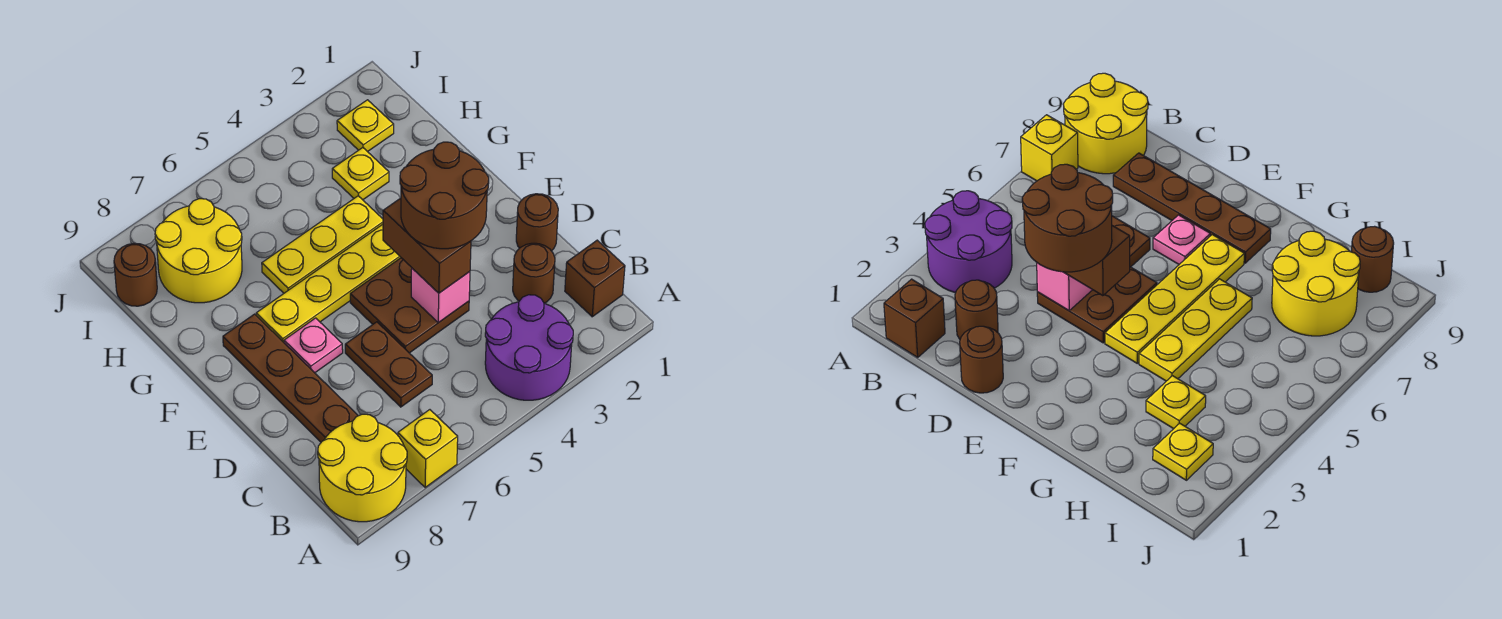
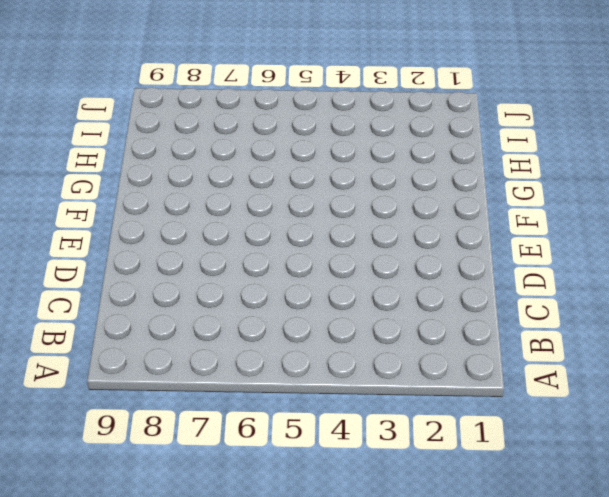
none -> purple 2x2 round brick [485,295,573,400]
none -> yellow 1x1 brick [398,410,458,487]
none -> yellow 2x2 round brick [318,414,407,522]

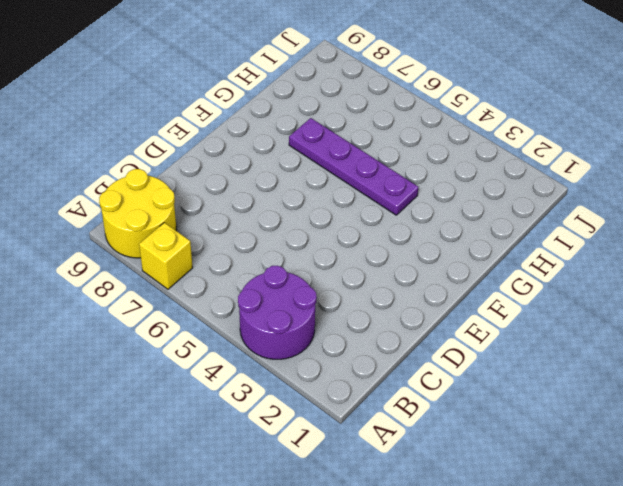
purple 1x4 plate [289,118,418,215] -> yellow 1x3 plate [262,196,383,293]
none -> brown 1x1 brick [565,240,625,317]
none -> brown 1x1 round brick [513,243,555,303]
none -> brown 1x2 plate [345,322,432,407]

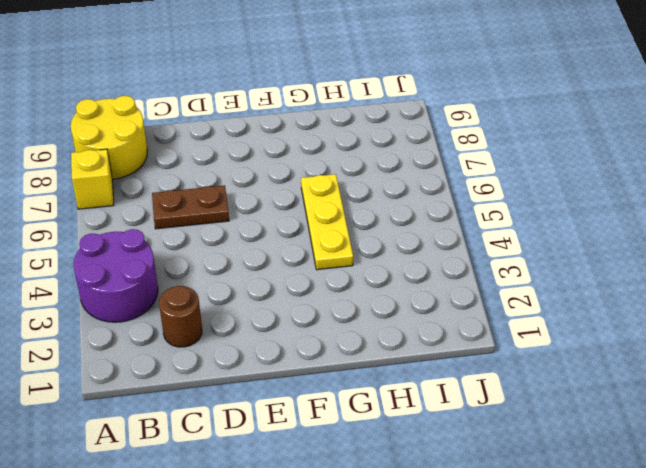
none -> brown 1x1 brick [565,240,625,317]
none -> brown 1x4 plate [223,314,358,442]
none -> brown 1x1 round brick [516,194,558,251]

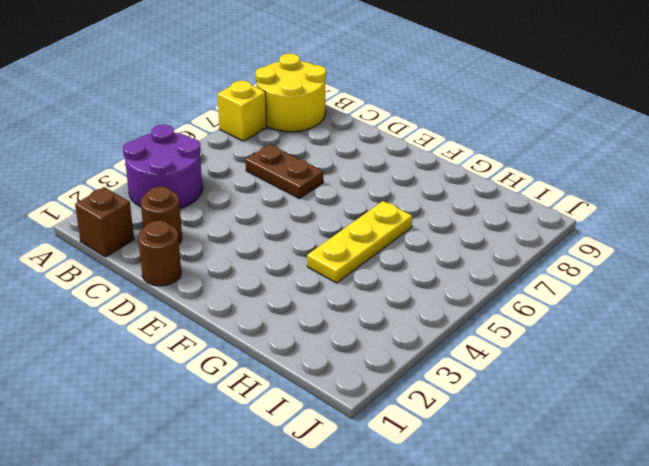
none -> brown 1x4 plate [223,314,358,442]
none -> brown 2x2 plate [350,258,469,353]
none -> pink 1x1 plate [284,318,343,373]

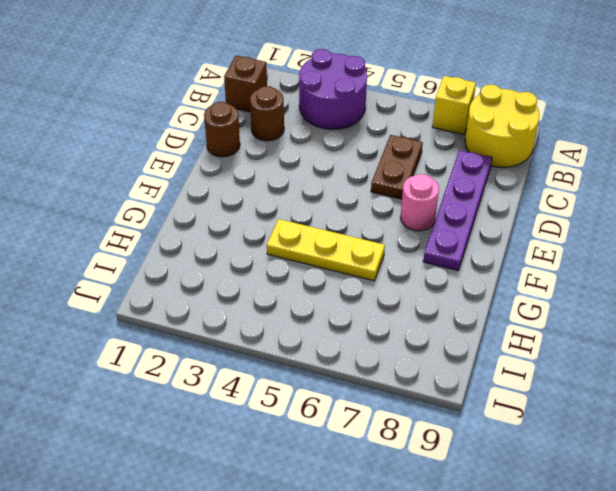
purple 1x4 plate [423,150,492,270] -> brown 1x4 plate [223,314,358,442]
pink 1x1 round brick [400,174,439,231] -> pink 1x1 plate [284,318,343,373]
none -> brown 2x2 plate [350,258,469,353]
none -> yellow 1x4 plate [256,224,401,342]
none -> yellow 1x1 plate [332,148,389,200]

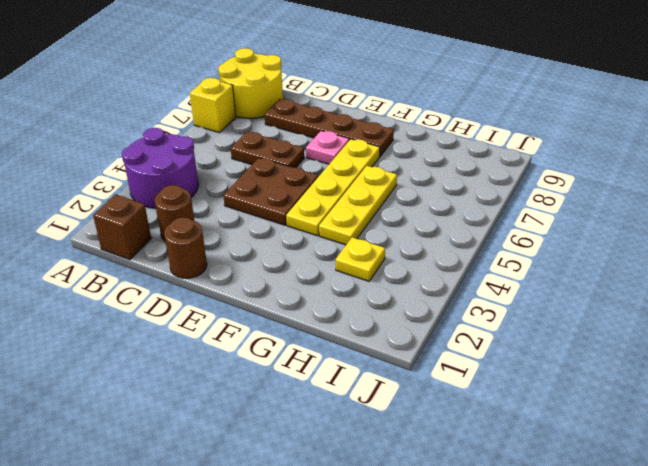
none -> yellow 2x2 round brick [155,199,242,303]
none -> yellow 1x1 plate [337,100,394,152]
none -> brown 1x1 round brick [114,243,157,306]

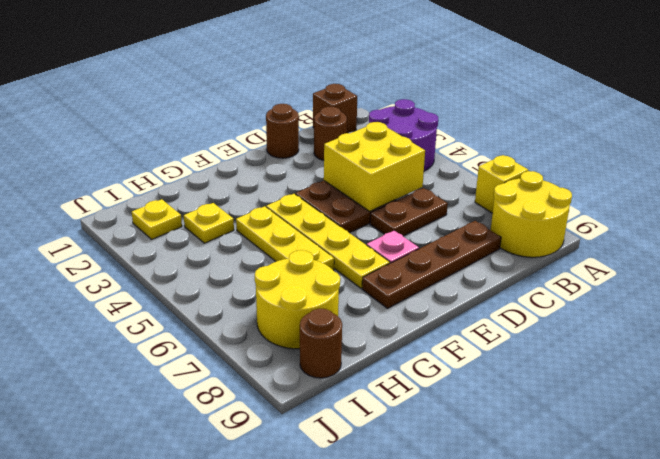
yellow 2x2 brick [324,122,425,211] -> pink 1x1 brick [411,268,470,323]
none -> brown 1x2 brick [383,198,471,293]
none -> brown 2x2 round brick [400,142,489,249]

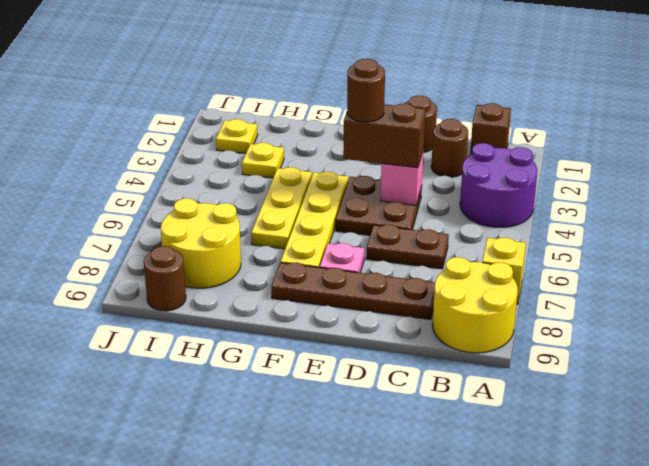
brown 1x1 round brick [347,59,385,122] -> brown 2x2 round brick [400,142,489,249]

